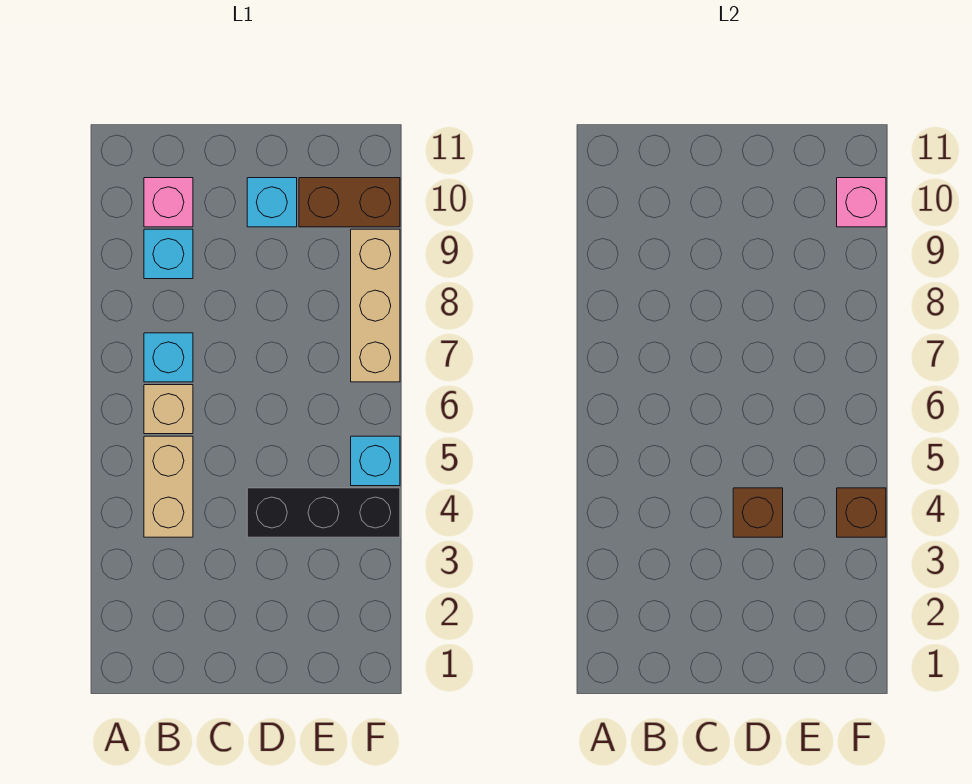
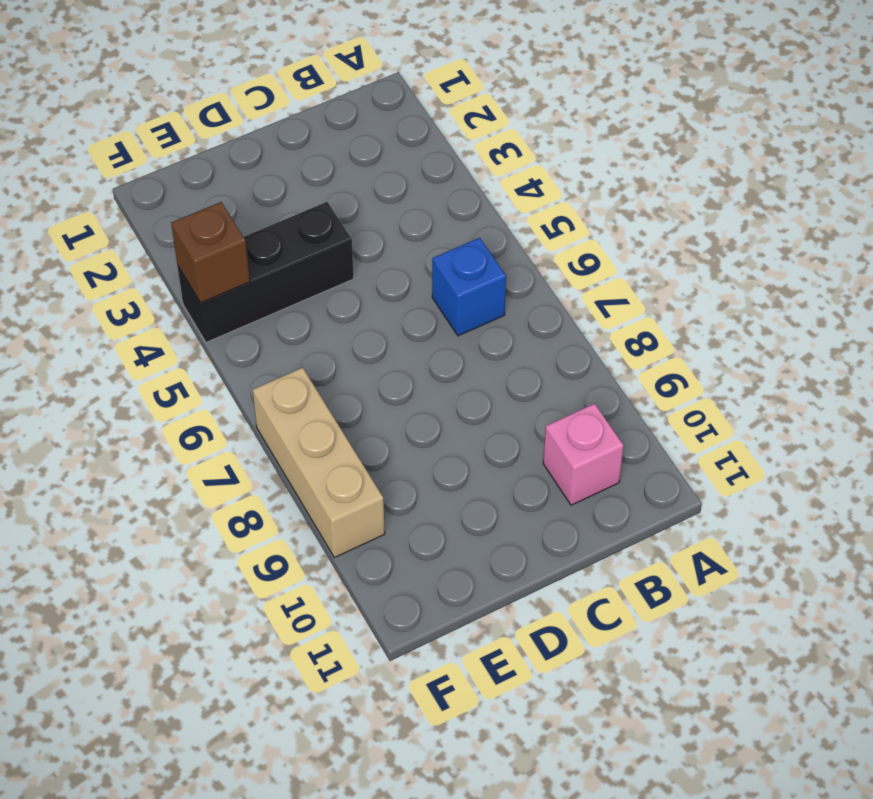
blue 1x1 brick [432,238,506,336] -> tan 1x1 brick [144,385,193,434]
none -> tan 1x2 brick [144,436,193,537]
none -> cyan 1x1 brick [144,333,193,382]
none -> cyan 1x1 brick [144,229,193,279]

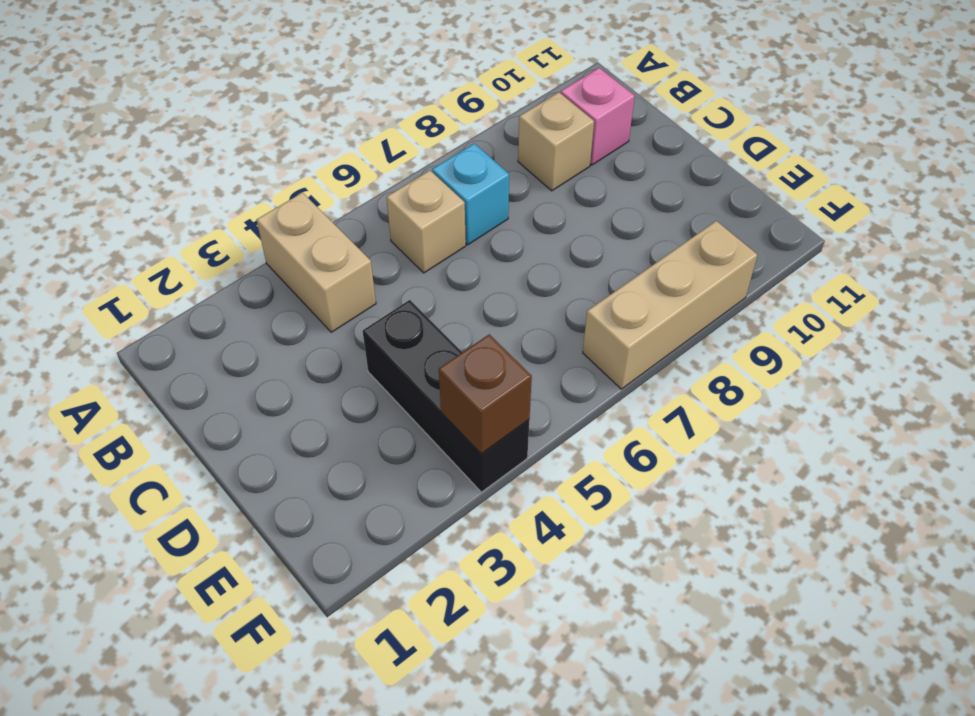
tan 1x2 brick [257,193,376,332] -> tan 1x2 brick turned to [144,436,193,537]
tan 1x1 brick [518,92,594,191] -> cyan 1x1 brick [144,229,193,279]
none -> cyan 1x1 brick [247,178,297,227]
none -> brown 1x2 brick [299,178,400,227]
none -> cyan 1x1 brick [351,436,400,486]

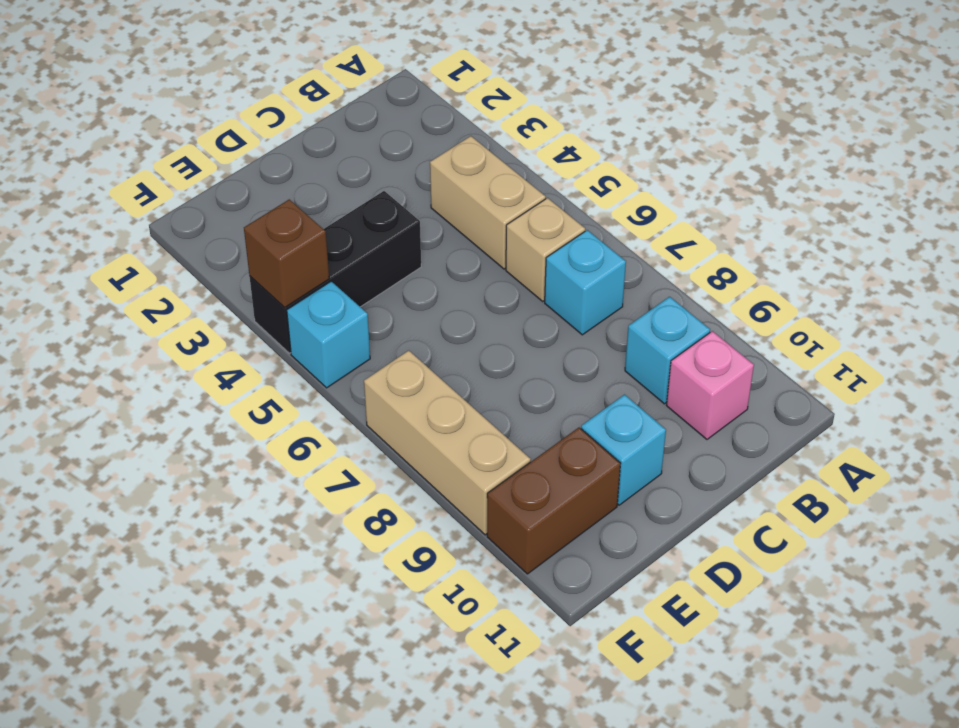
none -> brown 1x1 brick [733,488,783,537]
none -> pink 1x1 brick [837,178,886,227]

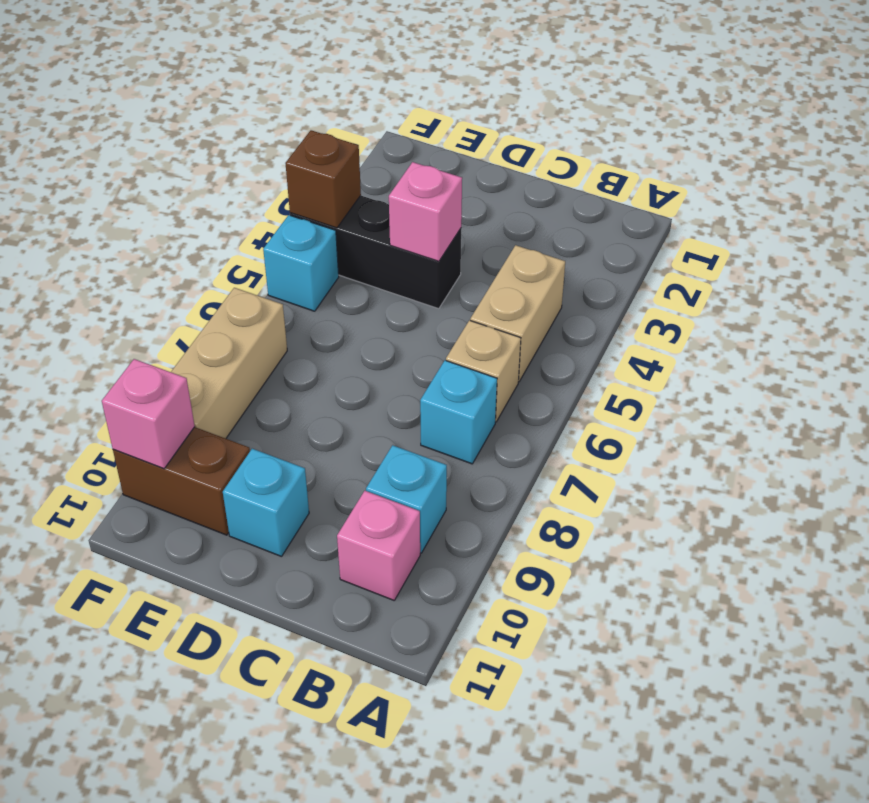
pink 1x1 brick [389,162,462,261] -> brown 1x1 brick [733,488,783,537]

